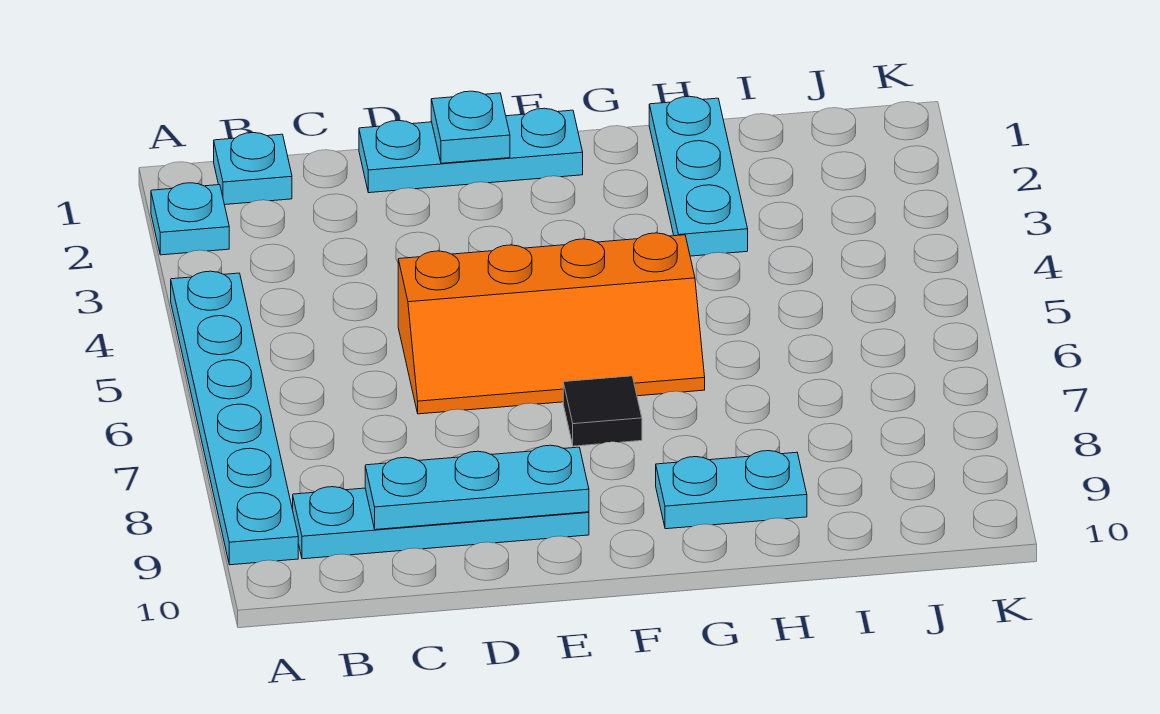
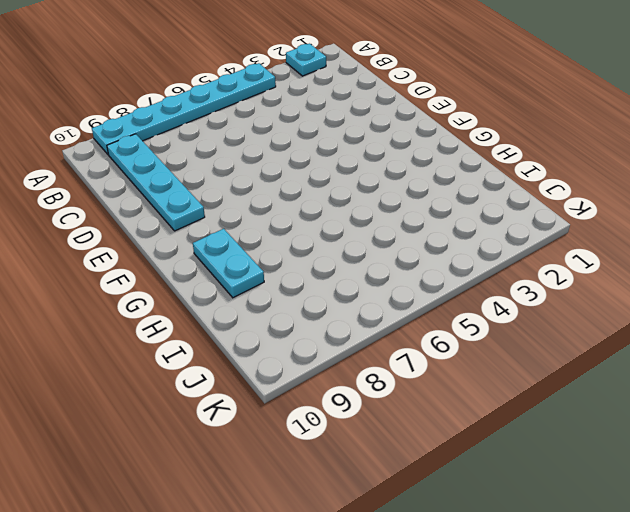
none -> cyan 1x1 plate [214,133,292,205]
none -> cyan 1x3 plate [359,108,583,193]

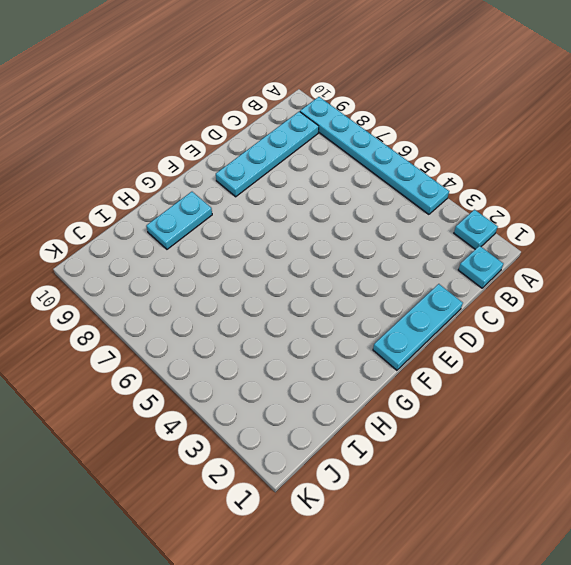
none -> orange 2x4 slope [398,233,705,414]
none -> black 1x1 tile [563,376,642,446]

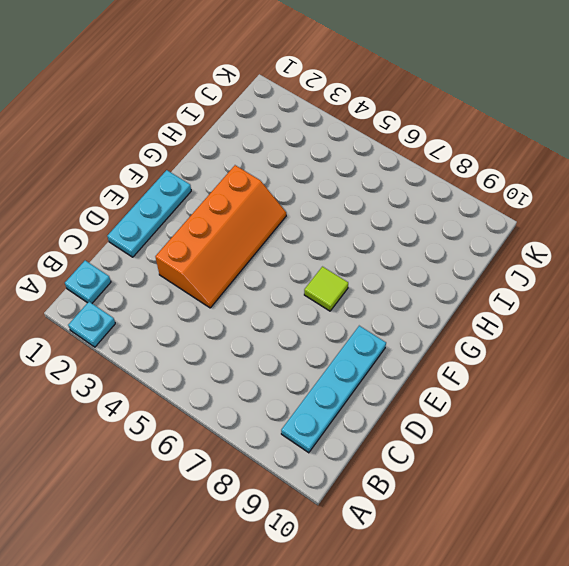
orange 2x4 slope [155,165,286,308] -> orange 2x4 slope moved to [398,233,705,414]
lime 1x1 tile [304,267,348,311] -> black 1x1 tile [563,376,642,446]
none -> cyan 1x6 plate [171,271,298,565]
none -> cyan 1x2 plate [656,451,807,529]

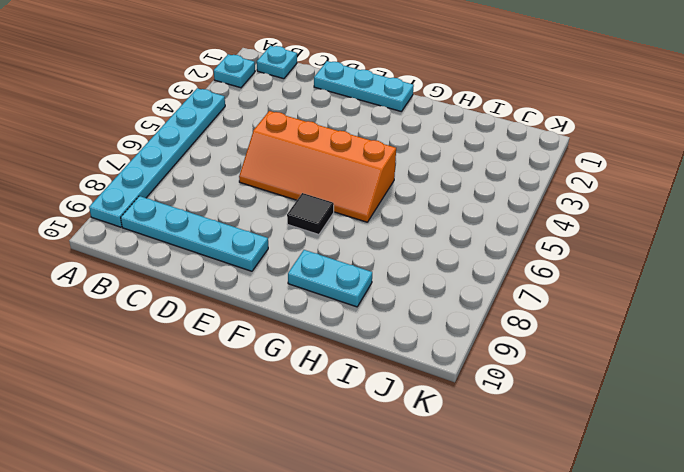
none -> cyan 1x3 plate [649,96,748,256]
none -> cyan 1x3 plate [365,445,589,530]

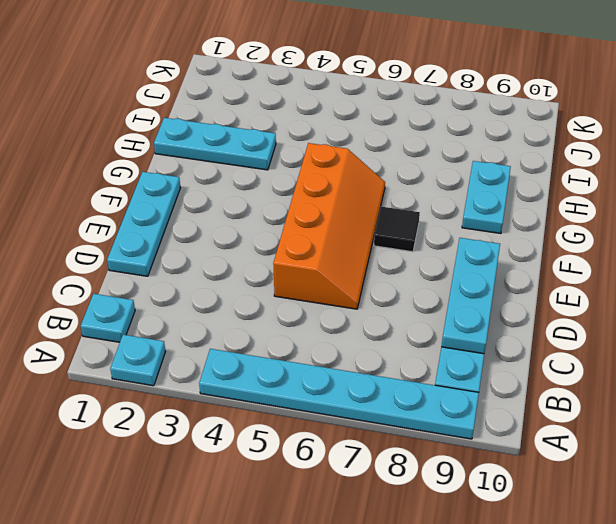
none -> cyan 1x1 plate [431,91,510,163]

